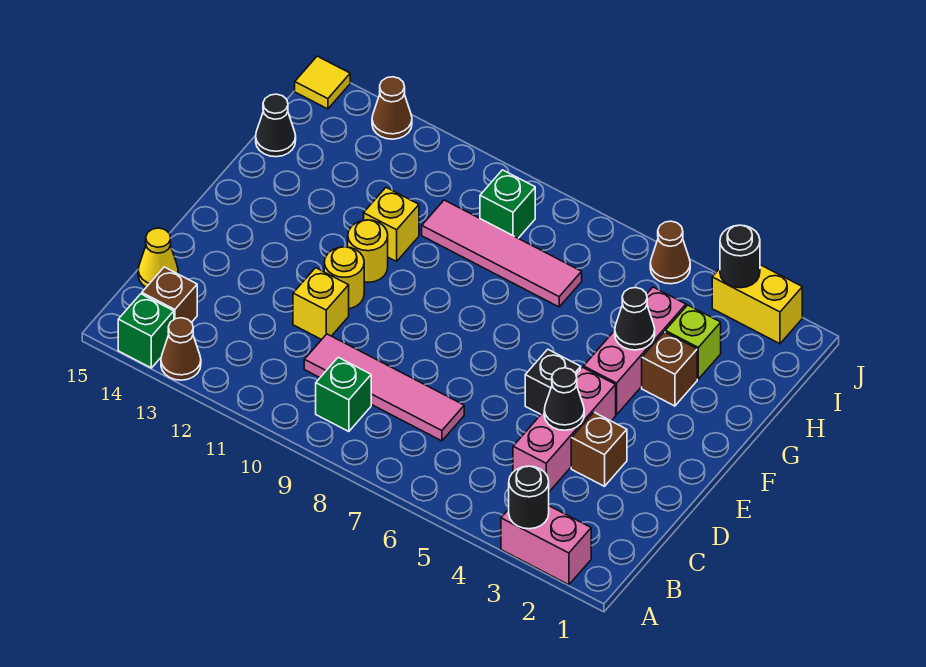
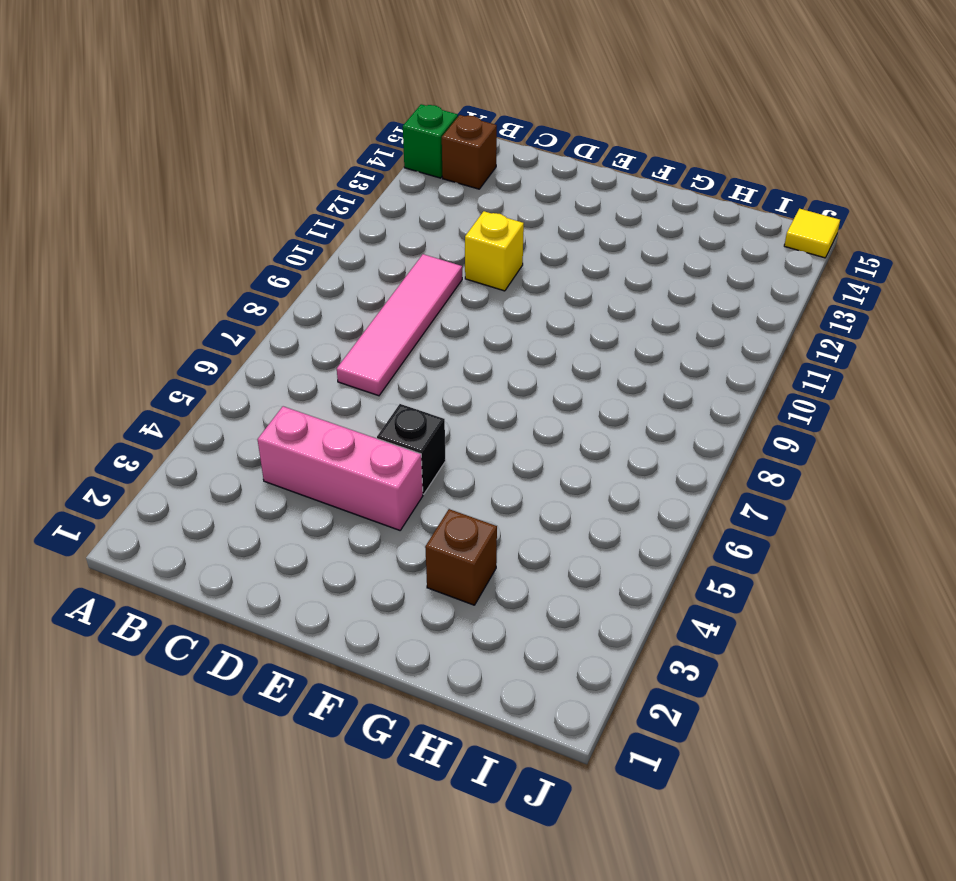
none -> pink 1x2 brick [501,506,591,585]
none -> brown 1x1 cone [161,318,201,380]
none -> green 1x1 brick [316,357,371,432]

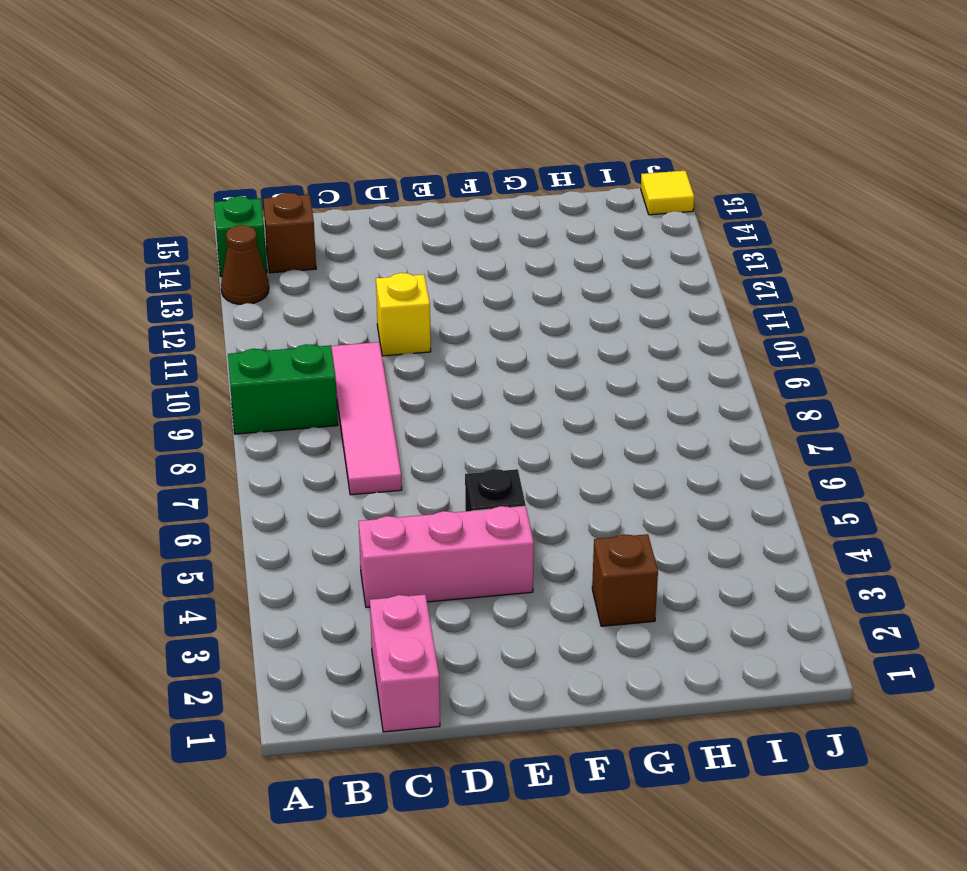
green 1x2 brick [228,344,338,434] -> green 1x1 brick [316,357,371,432]
pink 1x2 brick [370,595,440,732] -> pink 1x2 brick moved to [501,506,591,585]
none -> yellow 1x1 cone [138,228,178,287]
none -> brown 1x1 brick [571,412,627,486]
none -> yellow 1x1 round brick [324,247,364,309]

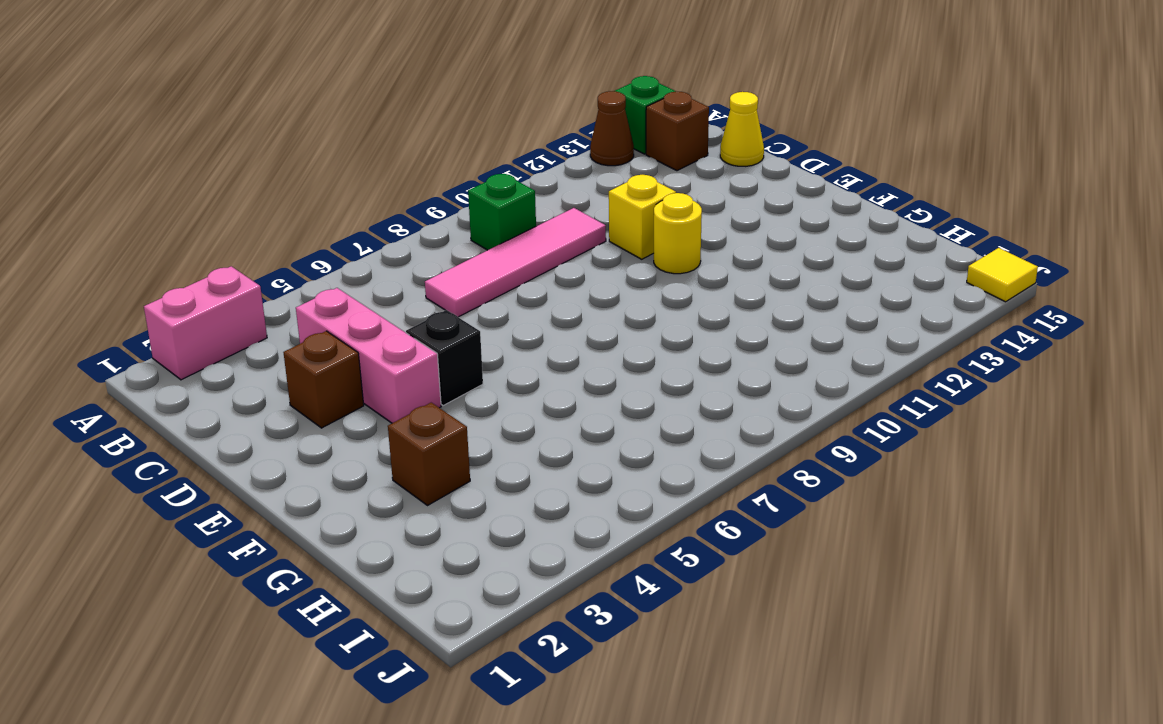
none -> pink 1x3 brick [584,287,686,415]
none -> yellow 1x1 round brick [348,220,388,282]
none -> yellow 1x1 brick [364,188,419,261]

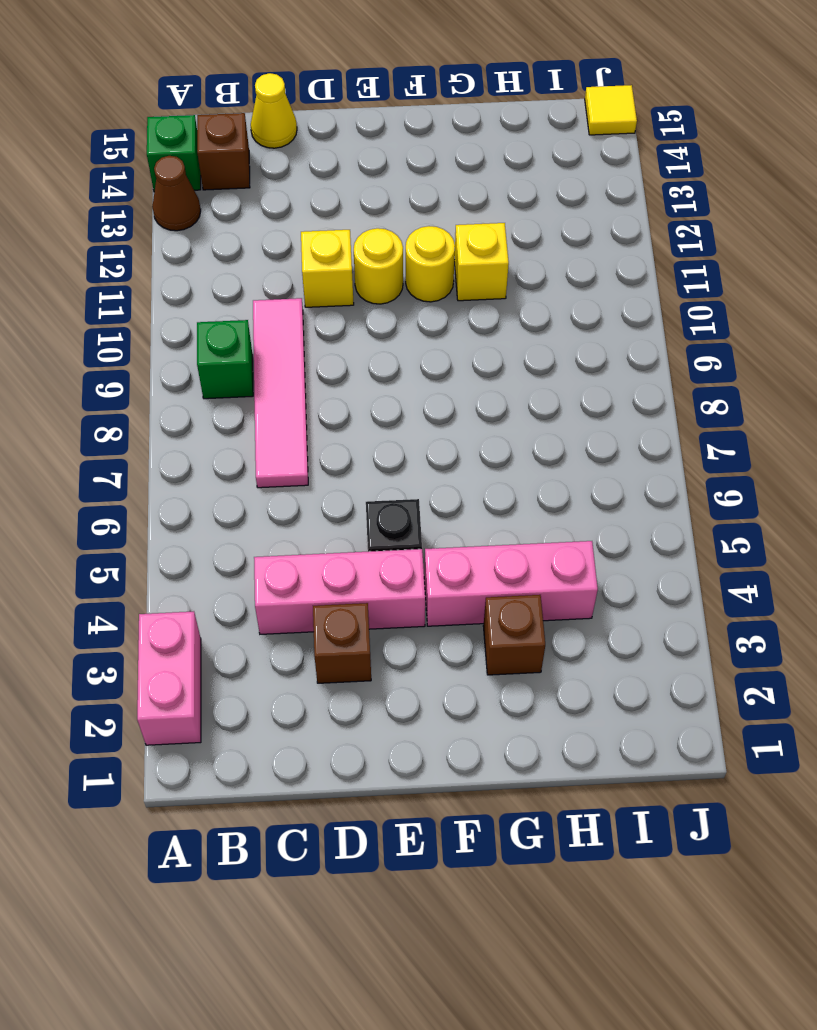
none -> lime 1x1 brick [665,305,721,379]
none -> pink 1x4 tile [422,200,582,307]
none -> black 1x1 cone [256,94,296,157]

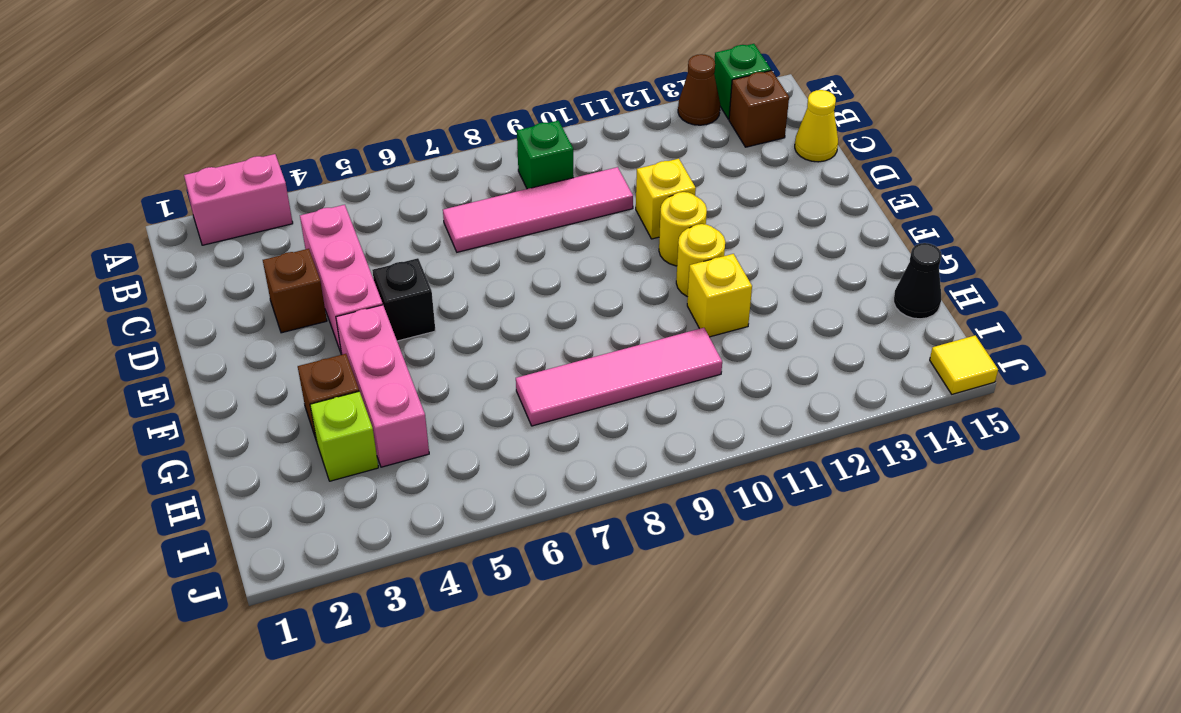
none -> green 1x1 brick [480,170,535,238]
none -> yellow 1x2 brick [712,265,802,344]
none -> brown 1x1 cone [650,221,690,284]

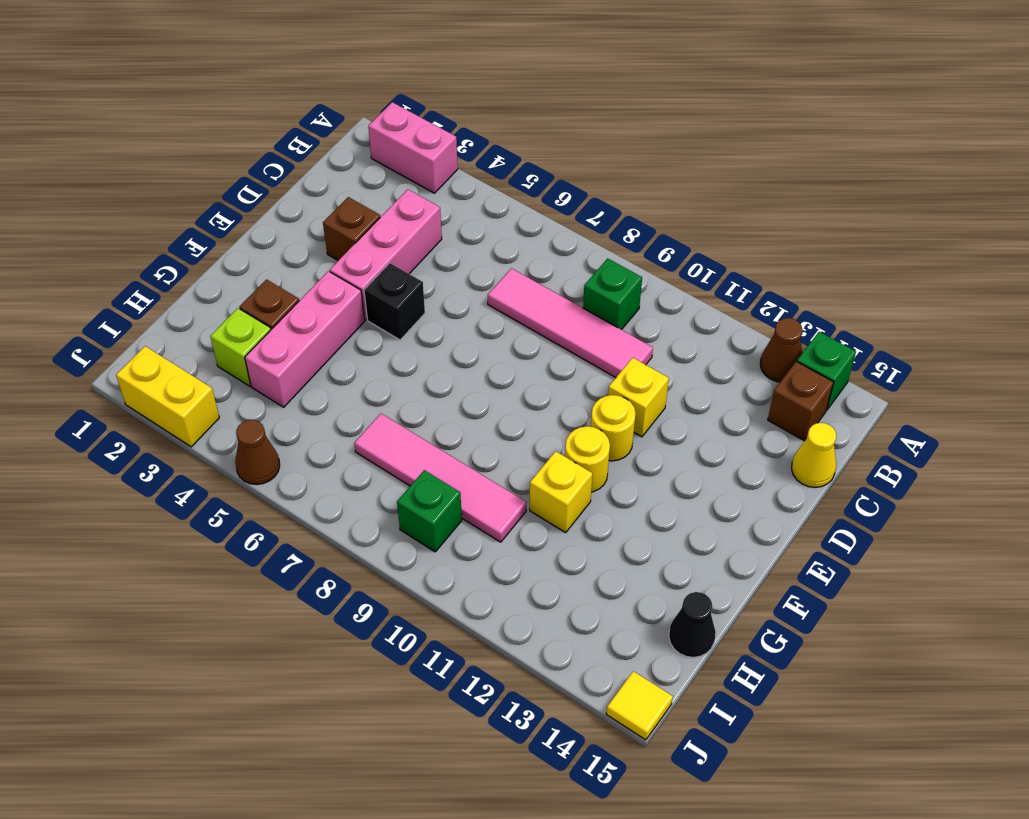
none -> brown 1x1 cone [372,77,412,139]
none -> black 1x1 round brick [509,466,549,529]
none -> black 1x1 cone [544,368,584,430]

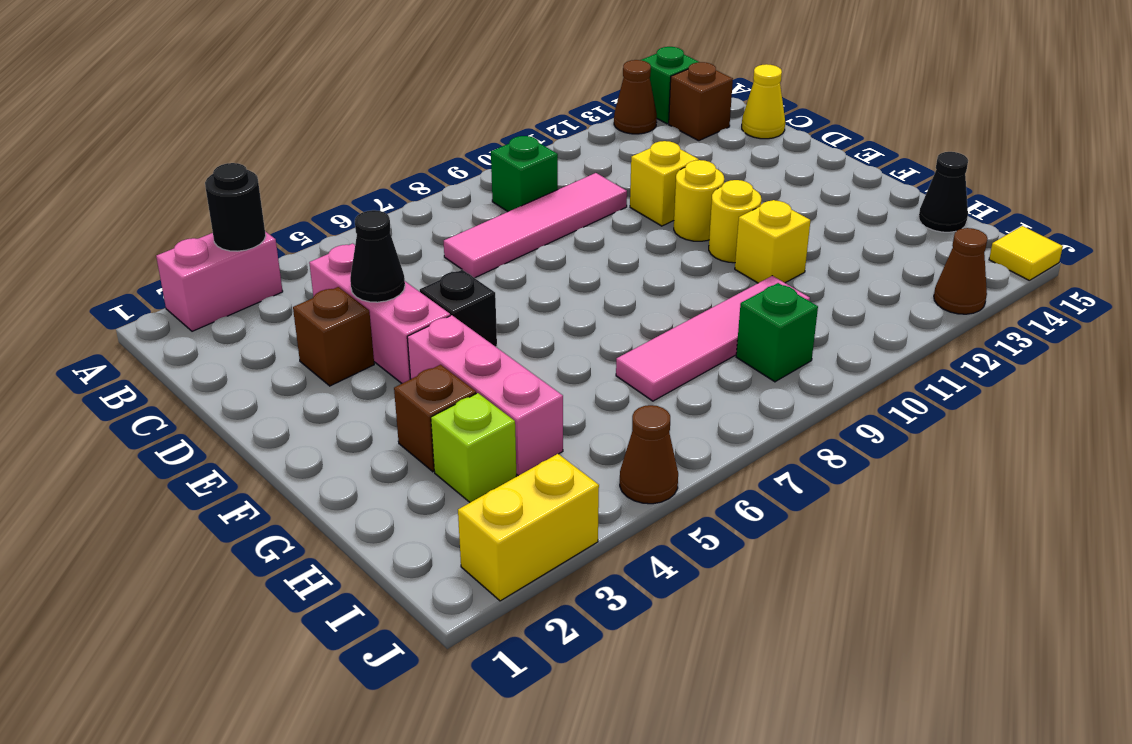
none -> black 1x1 cone [615,288,655,350]
none -> black 1x1 round brick [720,225,760,288]

